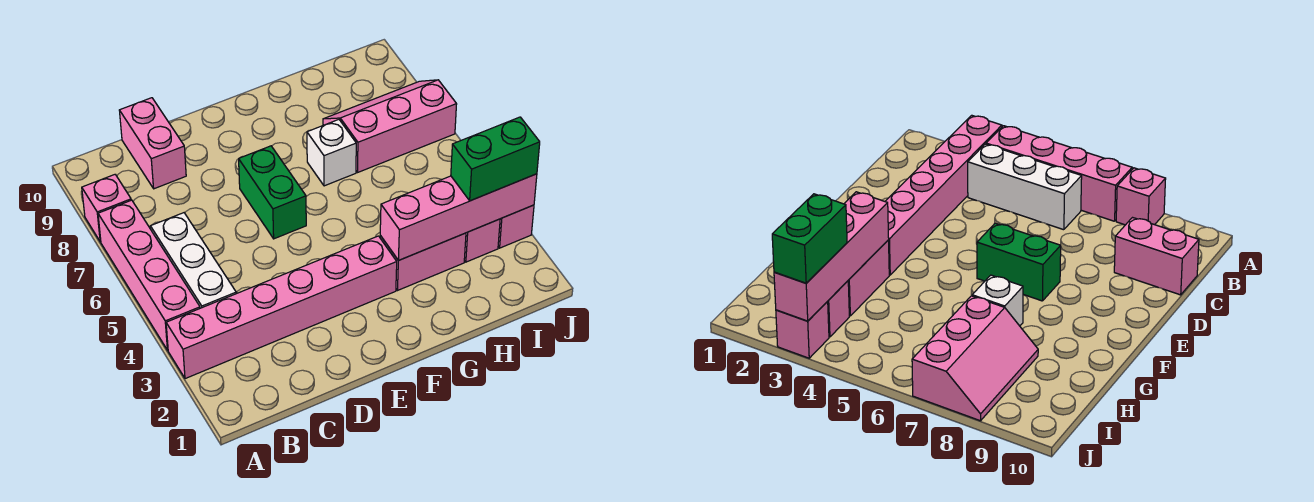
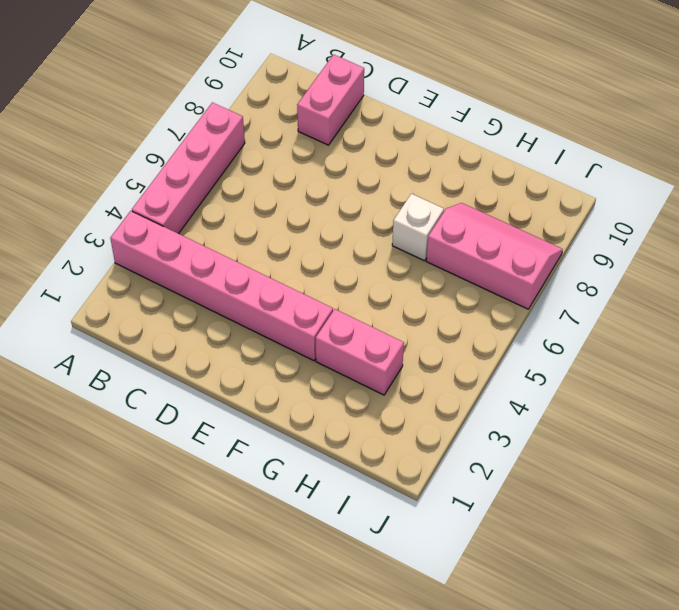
none -> pink 1x1 brick [82,175,131,242]
none -> white 1x3 brick [150,213,236,308]
none -> green 1x2 brick [239,146,306,239]

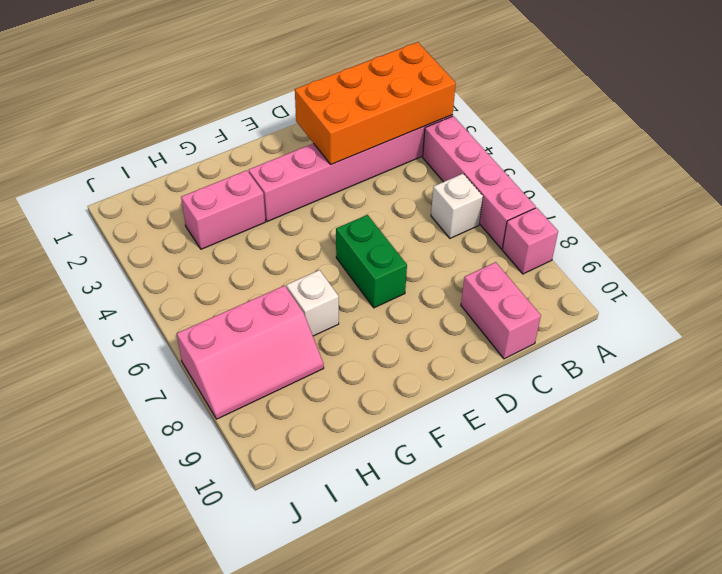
orange 2x4 brick [295,42,456,164] -> none
white 1x1 brick [431,174,483,238] -> white 1x3 brick [150,213,236,308]
none -> pink 1x1 brick [464,219,500,262]
none -> pink 1x1 brick [498,205,534,248]
none -> pink 1x4 brick [380,174,537,260]

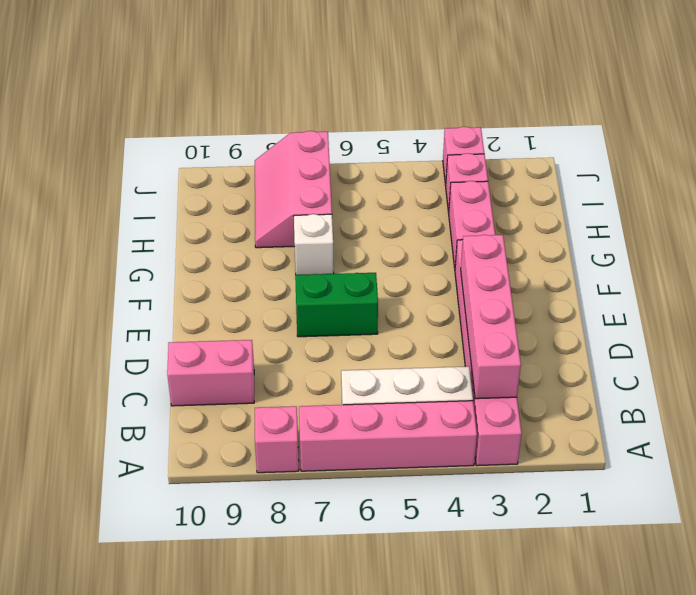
pink 1x4 brick [461,235,521,399] -> pink 1x4 brick moved to [380,174,537,260]
none -> green 1x2 brick [451,117,540,201]

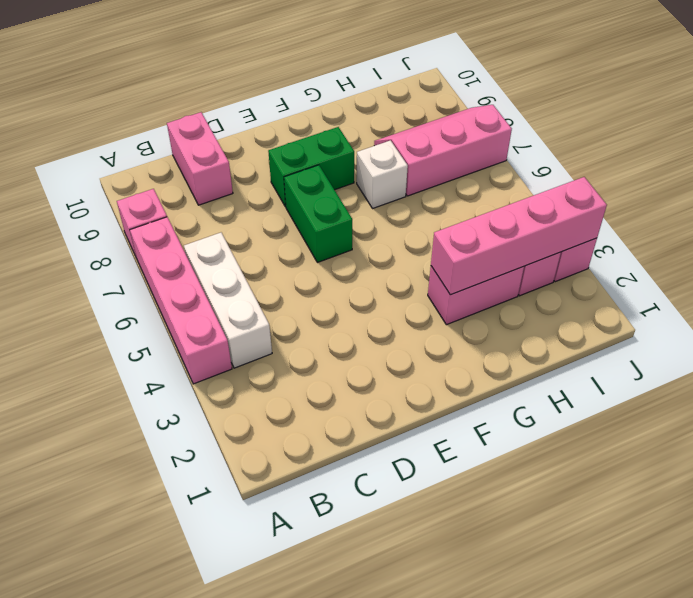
green 1x2 brick [268,127,354,207] -> green 1x2 brick moved to [451,117,540,201]
none -> pink 1x6 brick [166,236,397,379]

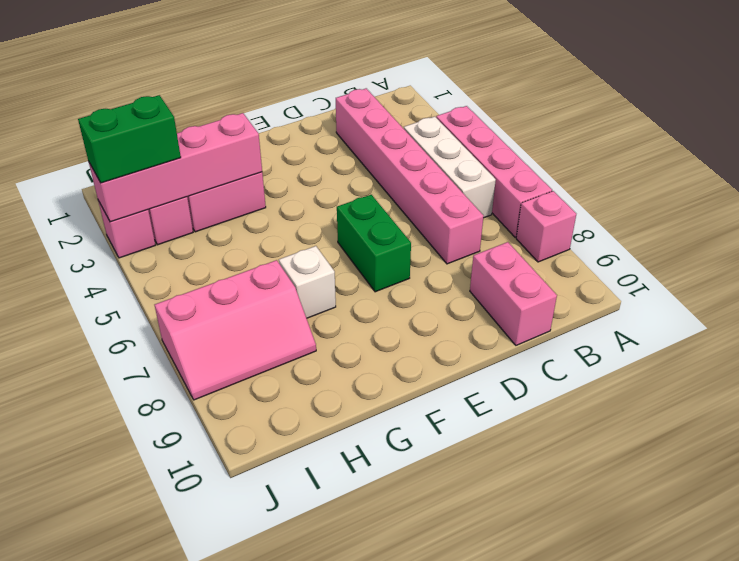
pink 1x6 brick [336,88,483,264] -> pink 1x6 brick turned to [166,236,397,379]

